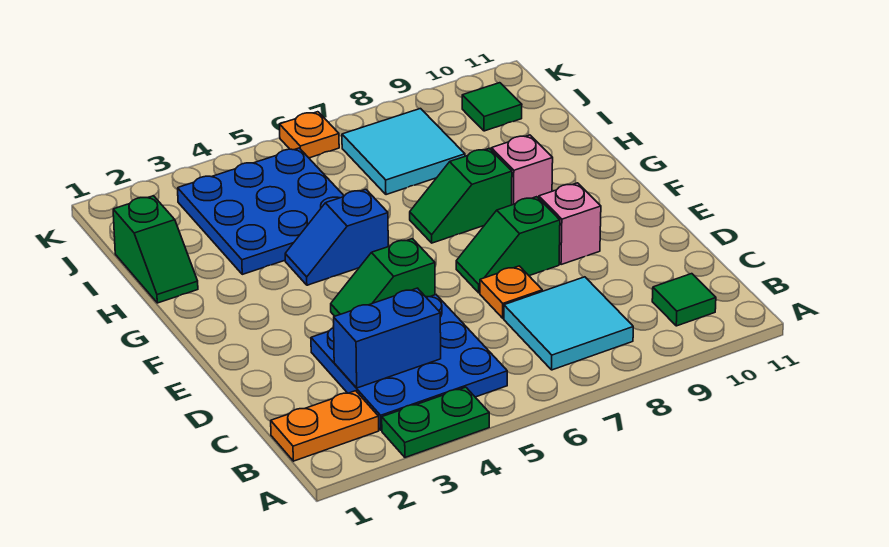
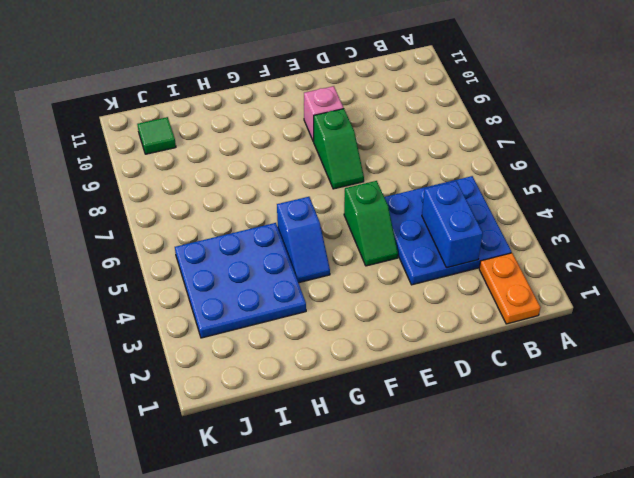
none -> green 1x2 plate [382,387,489,457]
none -> cyan 2x2 tile [504,277,633,370]
none -> green 1x1 tile [652,274,716,326]

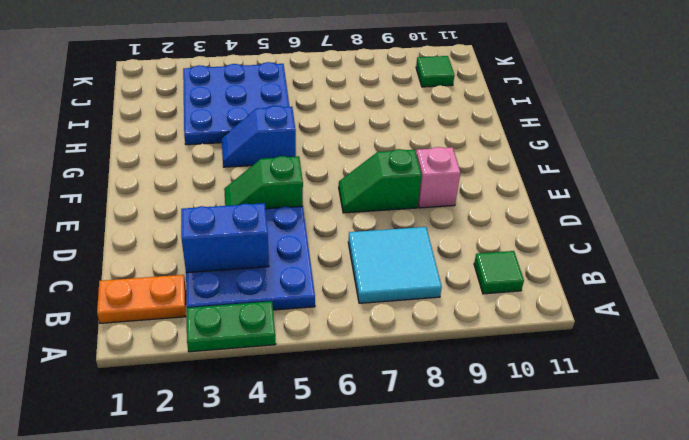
none -> orange 1x1 plate [480,266,542,318]
none -> green 1x2 slope [410,148,512,243]
none -> pink 1x1 brick [491,135,553,205]

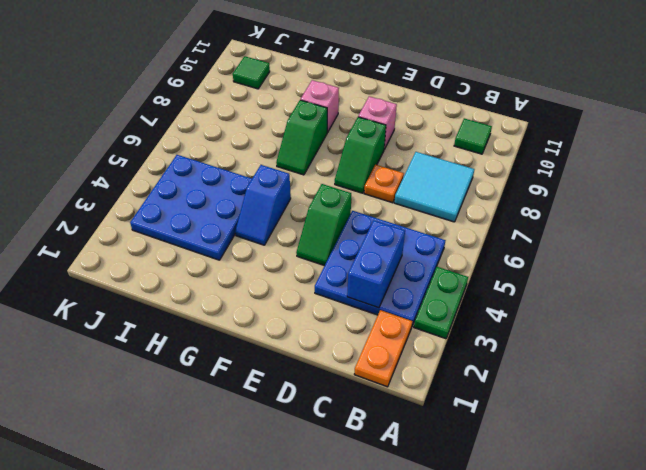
none -> green 1x2 slope [113,196,198,303]
none -> cyan 2x2 tile [342,109,465,195]
none -> orange 1x1 plate [280,112,339,158]

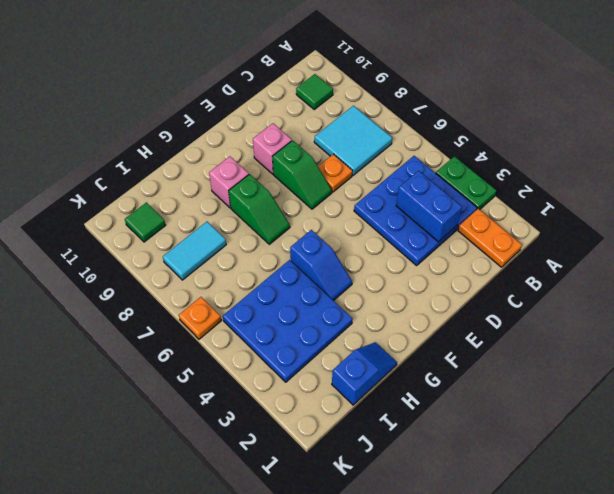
blue 1x2 slope [332,342,397,405] -> green 1x2 slope [113,196,198,303]
cyan 1x2 tile [163,222,226,280] -> cyan 2x2 tile [342,109,465,195]
none -> green 1x2 slope [331,239,435,316]

